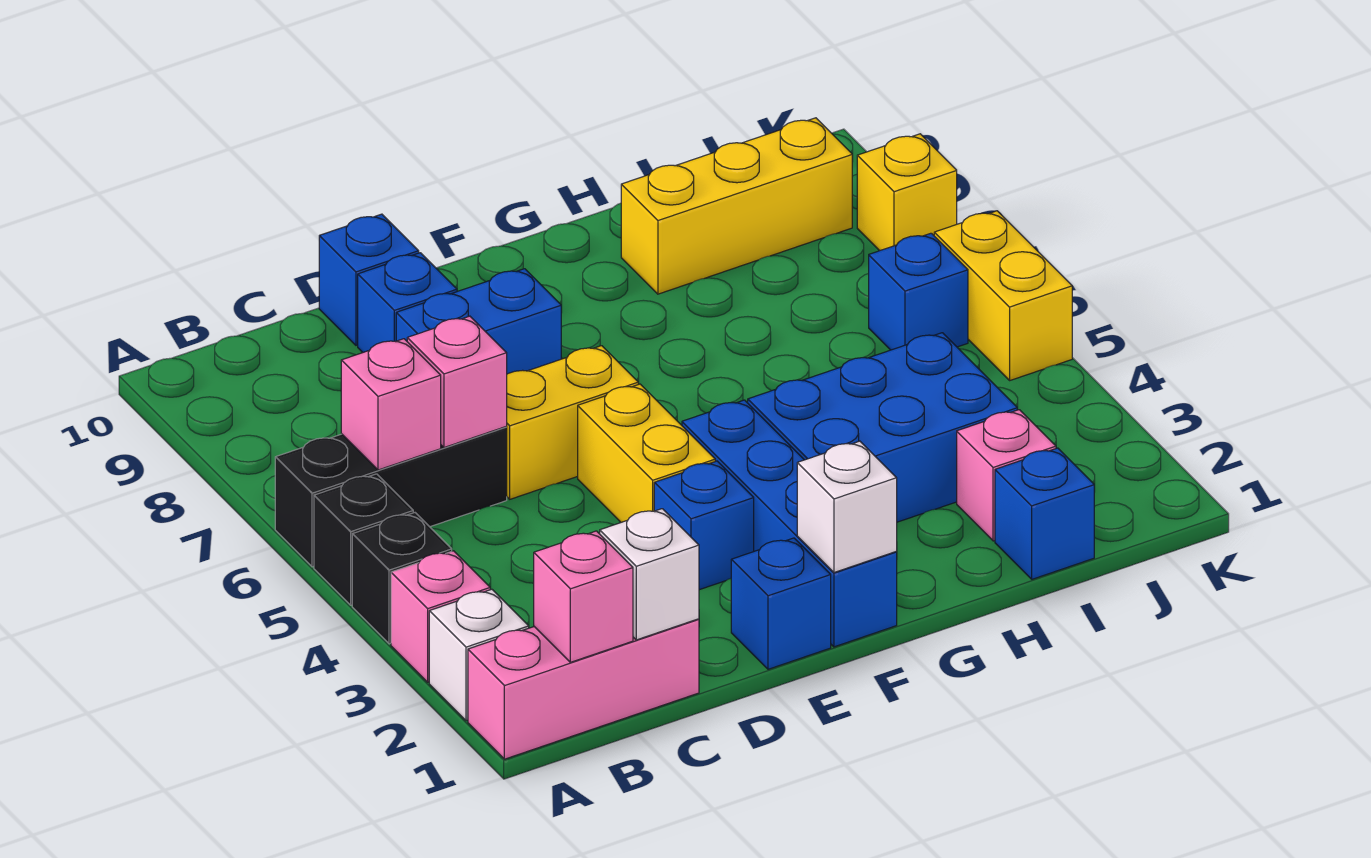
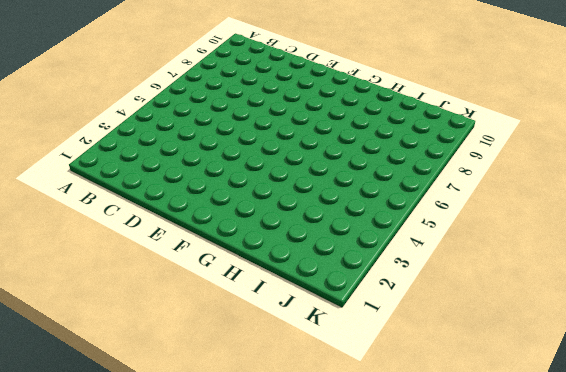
none -> pink 1x3 brick [468,619,699,759]
none -> white 1x1 brick [429,589,529,721]
none -> pink 1x1 brick [391,551,491,682]

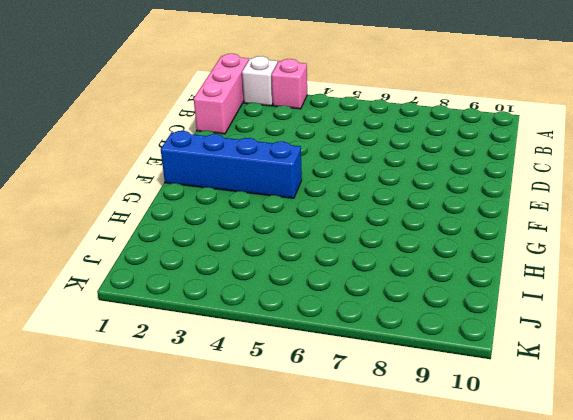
none -> black 1x1 brick [352,513,452,644]
none -> black 1x1 brick [314,474,413,605]
none -> black 1x3 brick [275,427,507,567]

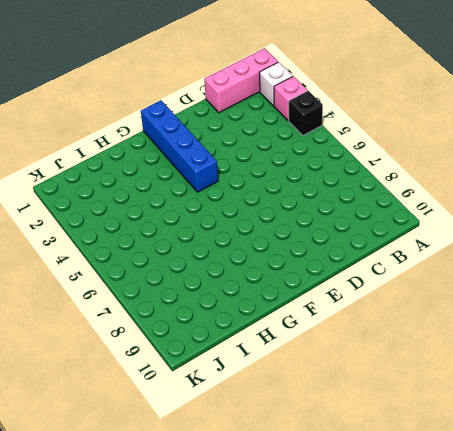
none -> black 1x1 brick [314,474,413,605]
none -> black 1x3 brick [275,427,507,567]
none -> yellow 1x2 brick [506,346,638,499]

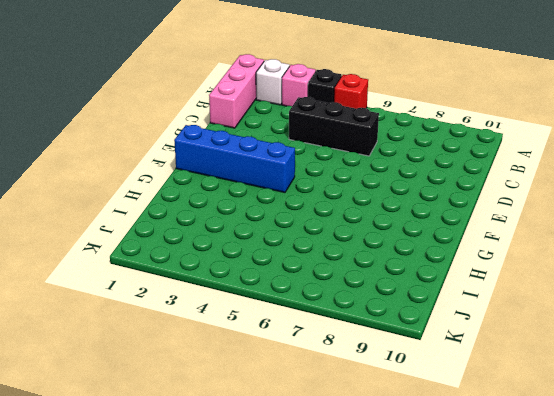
red 1x1 brick [334,74,368,109] -> black 1x1 brick [314,474,413,605]
black 1x3 brick [289,97,379,156] -> black 1x3 brick turned to [275,427,507,567]
none -> yellow 1x2 brick [506,346,638,499]
none -> blue 1x2 brick [396,269,561,374]
none -> blue 1x1 brick [358,253,457,352]

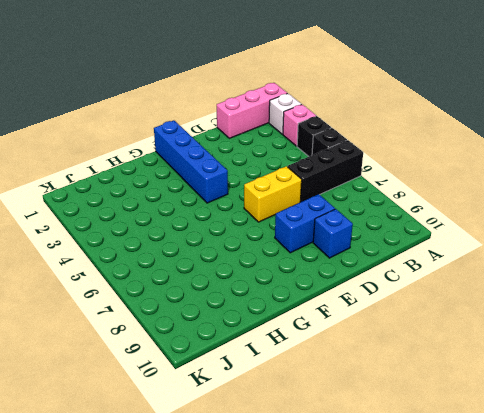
none -> blue 1x1 brick [319,214,419,345]
none -> blue 1x1 brick [731,538,831,669]
none -> blue 1x1 brick [654,461,754,590]

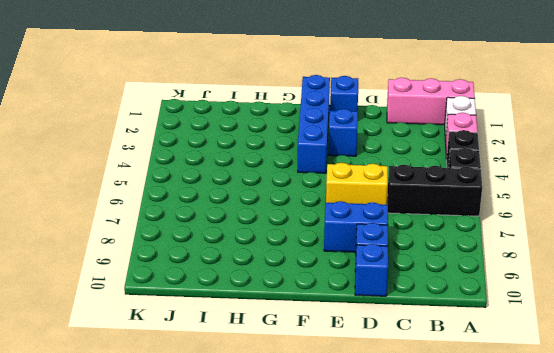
none -> yellow 1x2 brick [578,384,715,522]
none -> blue 2x3 brick [748,333,1017,522]
none -> yellow 1x3 brick [621,118,852,294]

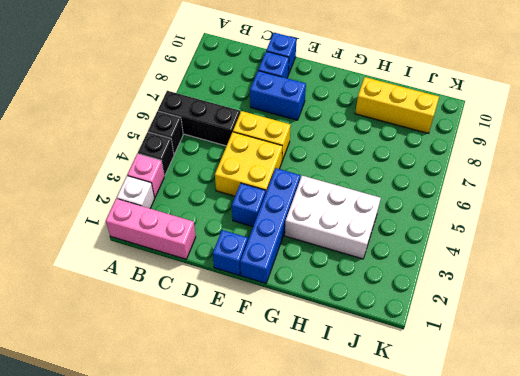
yellow 2x2 brick [215,132,282,196] -> yellow 1x2 brick [578,384,715,522]
white 2x3 brick [285,176,381,259] -> blue 2x3 brick [748,333,1017,522]
none -> blue 1x1 brick [995,448,1094,579]
none -> pink 1x1 brick [957,410,1056,541]
none -> blue 1x1 brick [869,233,968,350]

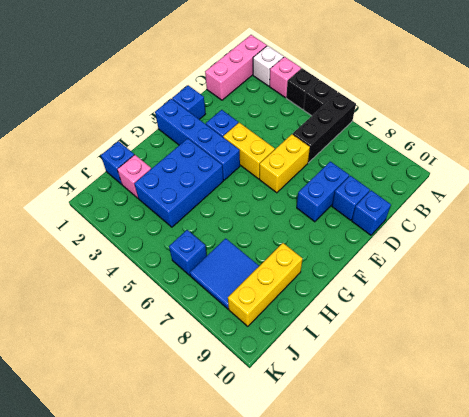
blue 2x2 tile [190,238,259,309] -> none
none -> yellow 1x2 brick [934,211,1072,380]
none -> yellow 1x1 brick [857,134,957,251]
none -> pink 1x1 brick [534,531,633,662]

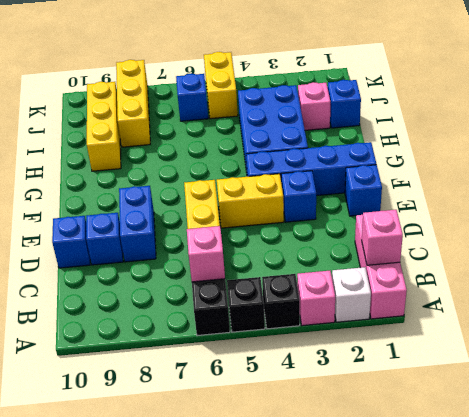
yellow 1x3 brick [116,60,150,147] -> yellow 1x1 brick [857,134,957,251]
yellow 1x2 brick [204,52,238,119] -> yellow 1x2 brick turned to [934,211,1072,380]
none -> white 1x1 brick [600,509,699,640]
none -> pink 1x1 brick [407,316,507,447]
none -> white 1x1 brick [797,441,897,572]

